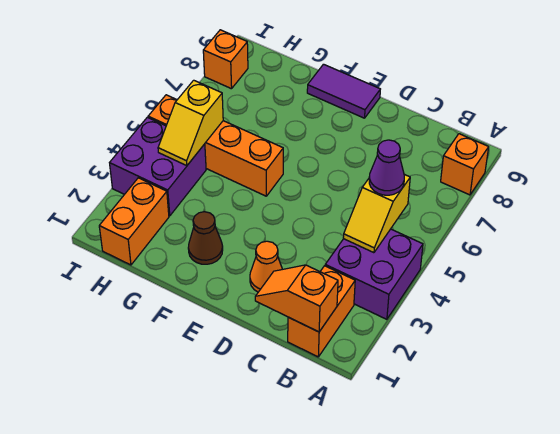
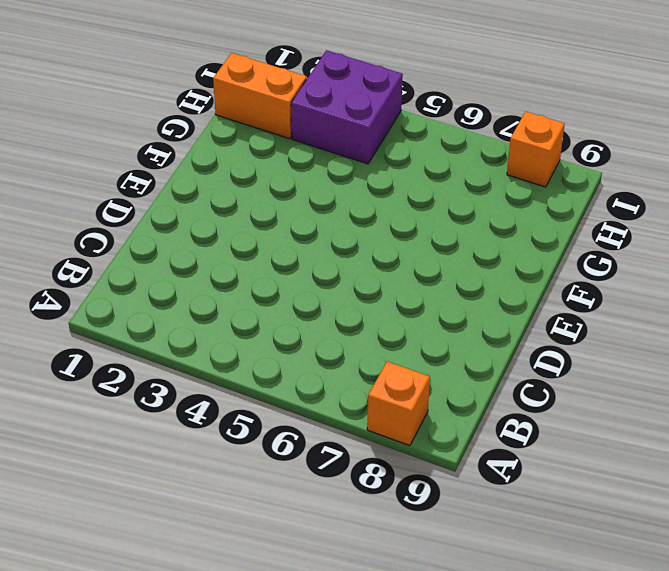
none -> purple 2x2 brick [325,229,423,319]
none -> orange 1x2 brick [288,266,355,357]
none -> orange 1x1 cone [250,241,282,292]

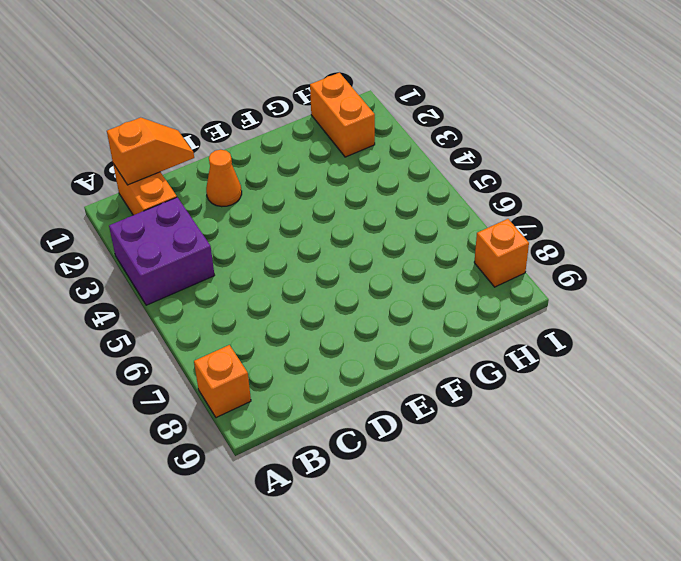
none -> purple 1x2 tile [307,64,380,118]
none -> brown 1x1 cone [188,212,223,264]
none -> orange 1x4 brick [148,95,283,196]

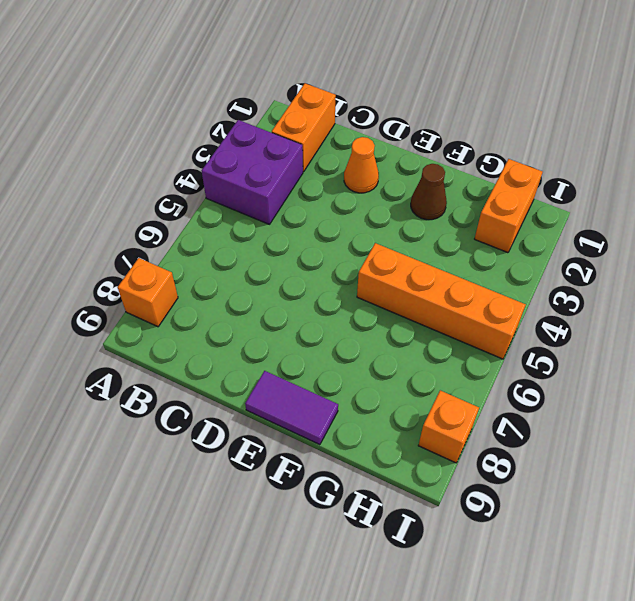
none -> purple 2x2 brick [110,117,206,216]
none -> orange 1x2 slope [255,265,338,332]
none -> yellow 1x2 slope [343,174,410,253]

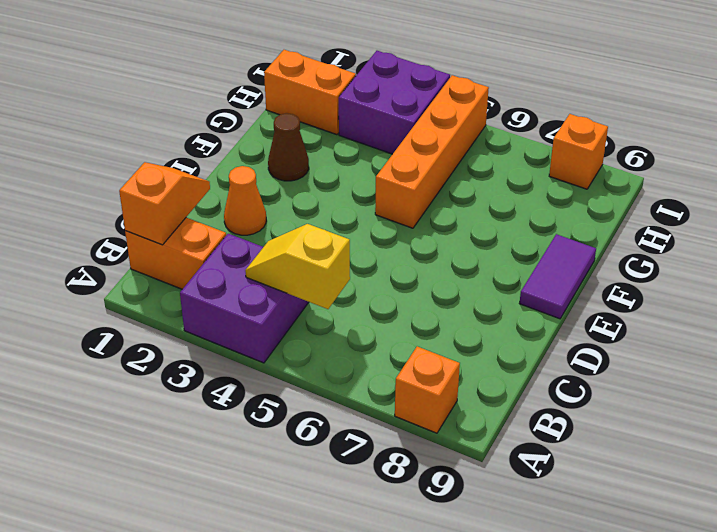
none -> yellow 1x2 slope [158,80,223,166]
none -> purple 1x1 cone [369,140,404,195]

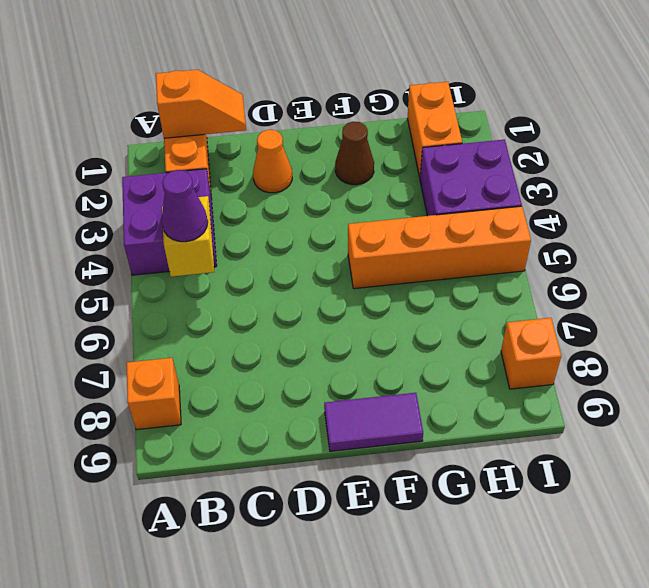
none -> yellow 1x2 slope [158,80,223,166]

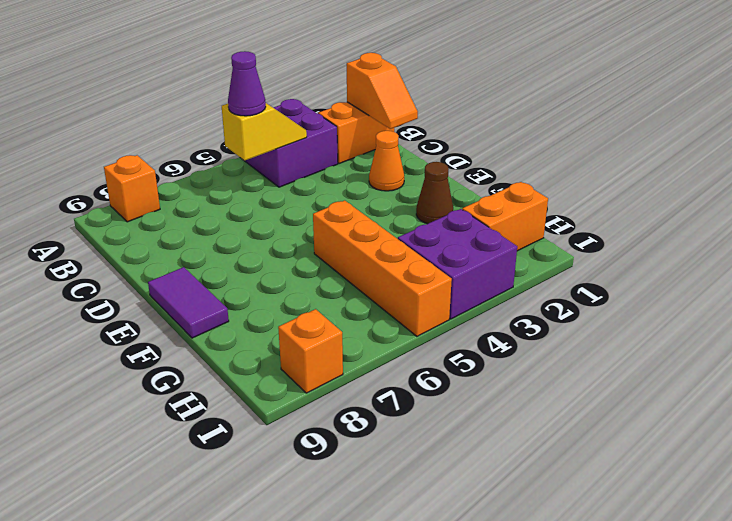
none -> yellow 1x2 slope [158,80,223,166]

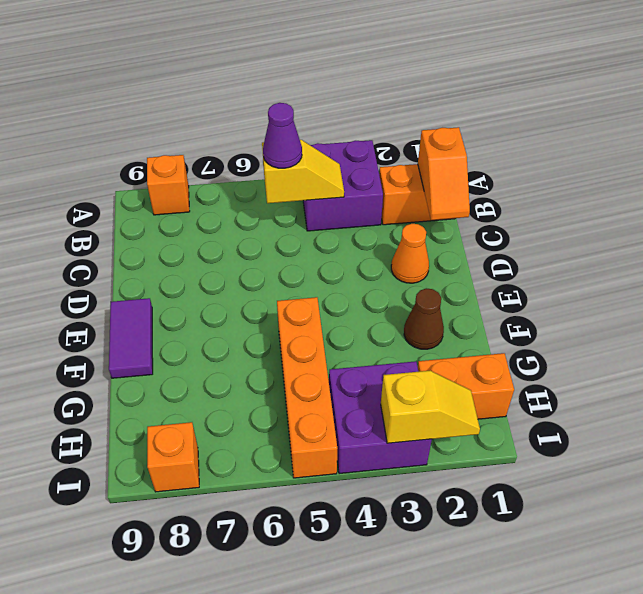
yellow 1x2 slope [381,371,480,443] -> yellow 1x2 slope moved to [158,80,223,166]

